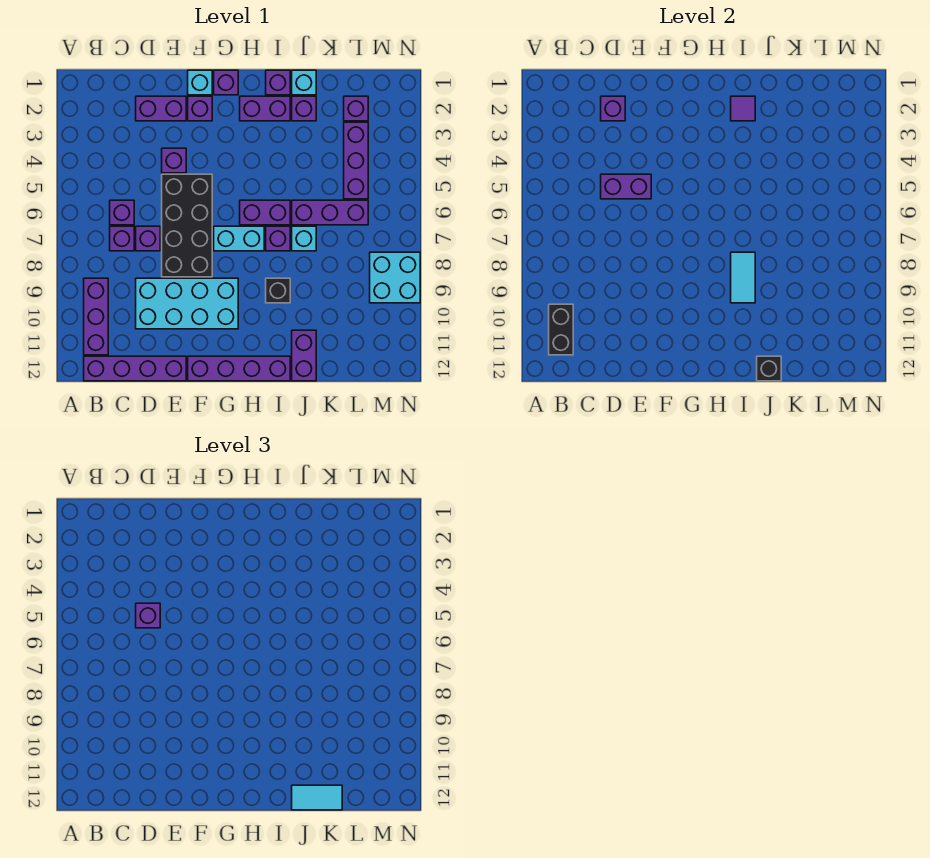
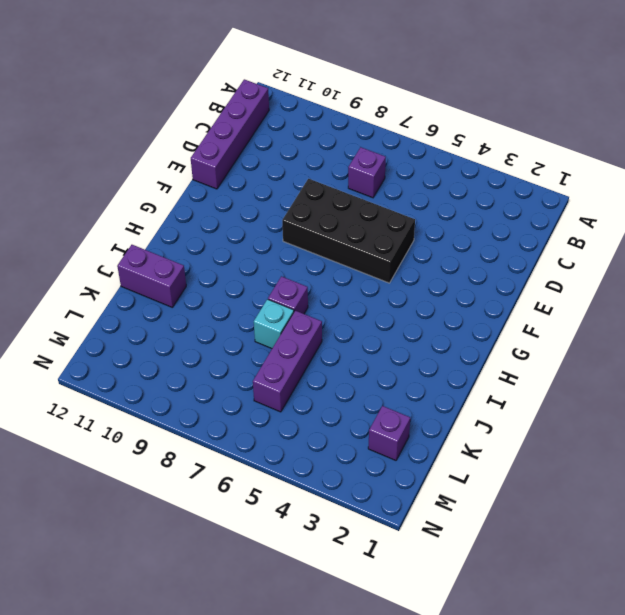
none -> purple 1x3 brick [84,278,108,355]
none -> purple 1x1 brick [110,200,134,225]
none -> purple 1x2 brick [136,96,186,121]
none -> purple 1x1 brick [136,226,160,251]

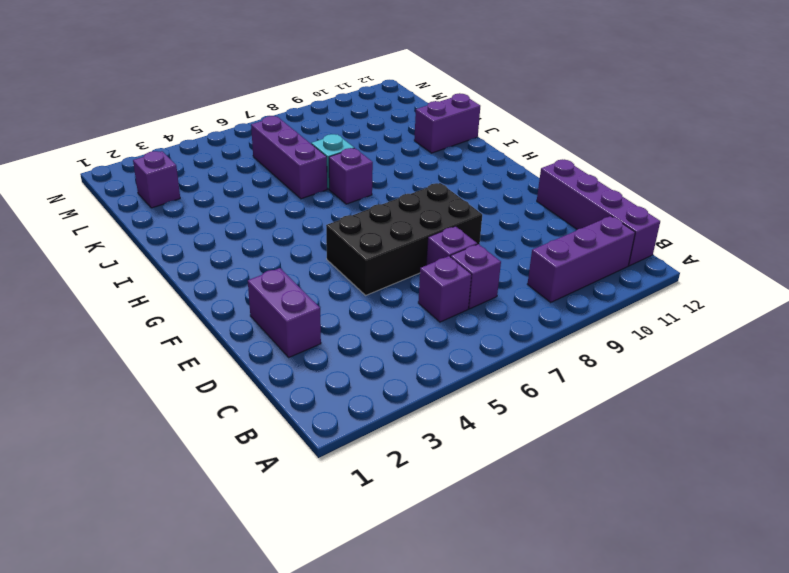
none -> cyan 2x4 brick [136,278,238,329]
none -> purple 1x1 brick [162,148,186,173]
none -> cyan 1x1 brick [188,70,212,95]
none -> purple 1x1 brick [188,96,212,121]

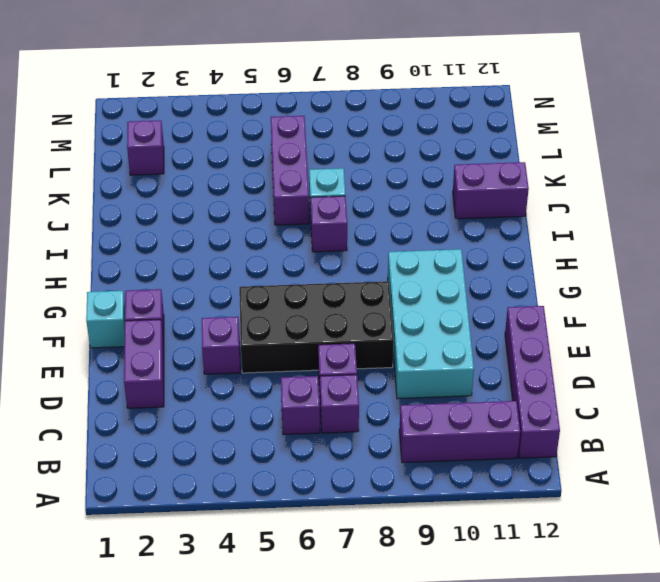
none -> purple 1x4 brick [188,356,290,381]
none -> purple 1x1 brick [214,70,238,95]
none -> cyan 1x2 brick [214,226,264,251]
none -> purple 1x2 brick [240,96,290,121]

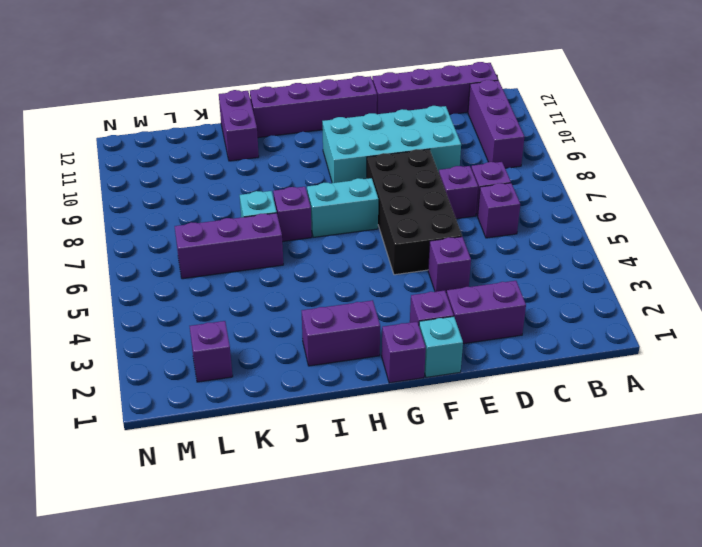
none -> purple 1x2 brick [240,200,290,225]
none -> purple 1x1 brick [266,70,290,95]
none -> black 1x1 brick [266,278,290,303]
none -> cyan 1x1 brick [292,70,316,95]

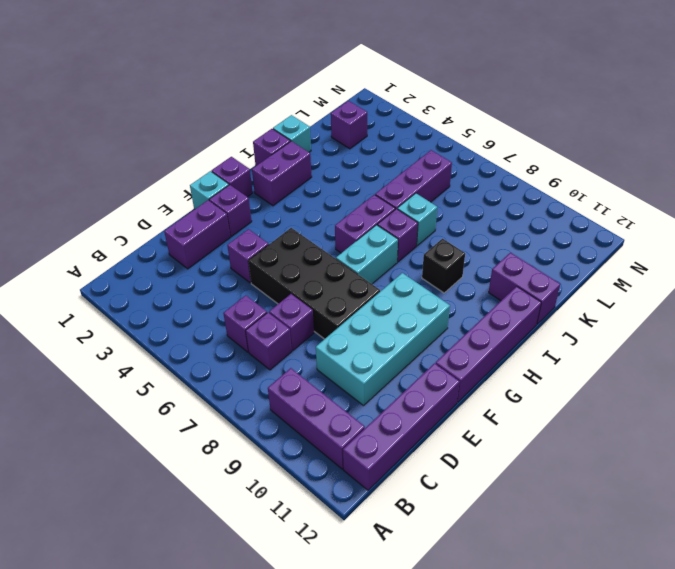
none -> purple 1x1 brick [292,96,316,121]
none -> purple 1x3 brick [344,122,368,199]
none -> cyan 2x2 brick [370,252,420,303]
none -> black 1x2 brick [549,304,573,355]

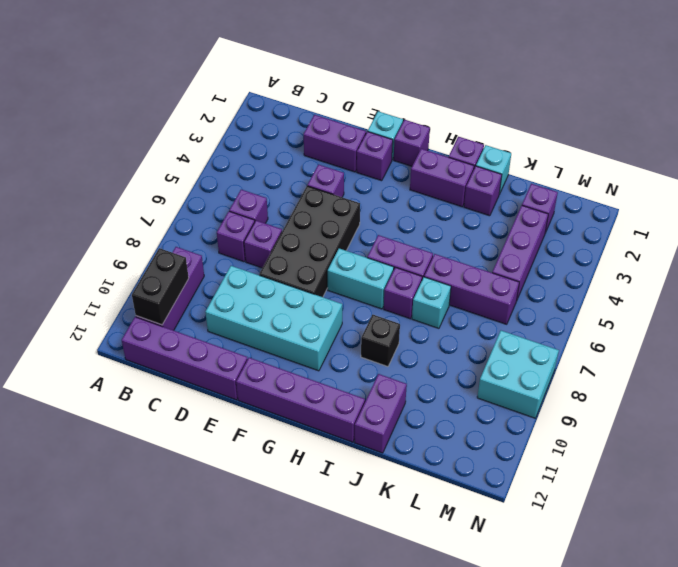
none -> purple 1x1 brick [601,96,625,121]
none -> purple 1x2 brick [601,174,651,199]
none -> purple 1x1 tile [731,96,755,121]
none -> cyan 1x2 tile [731,252,755,303]

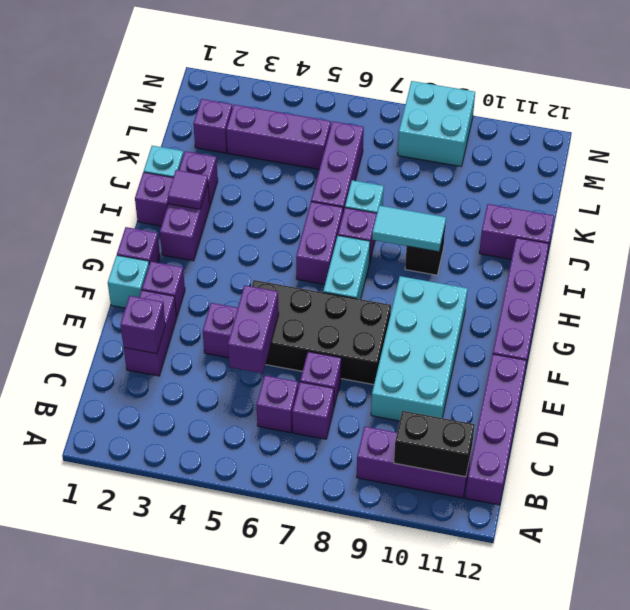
none -> black 1x1 brick [757,356,781,381]
none -> purple 1x1 brick [136,603,160,628]
none -> cyan 1x2 tile [292,785,342,810]

